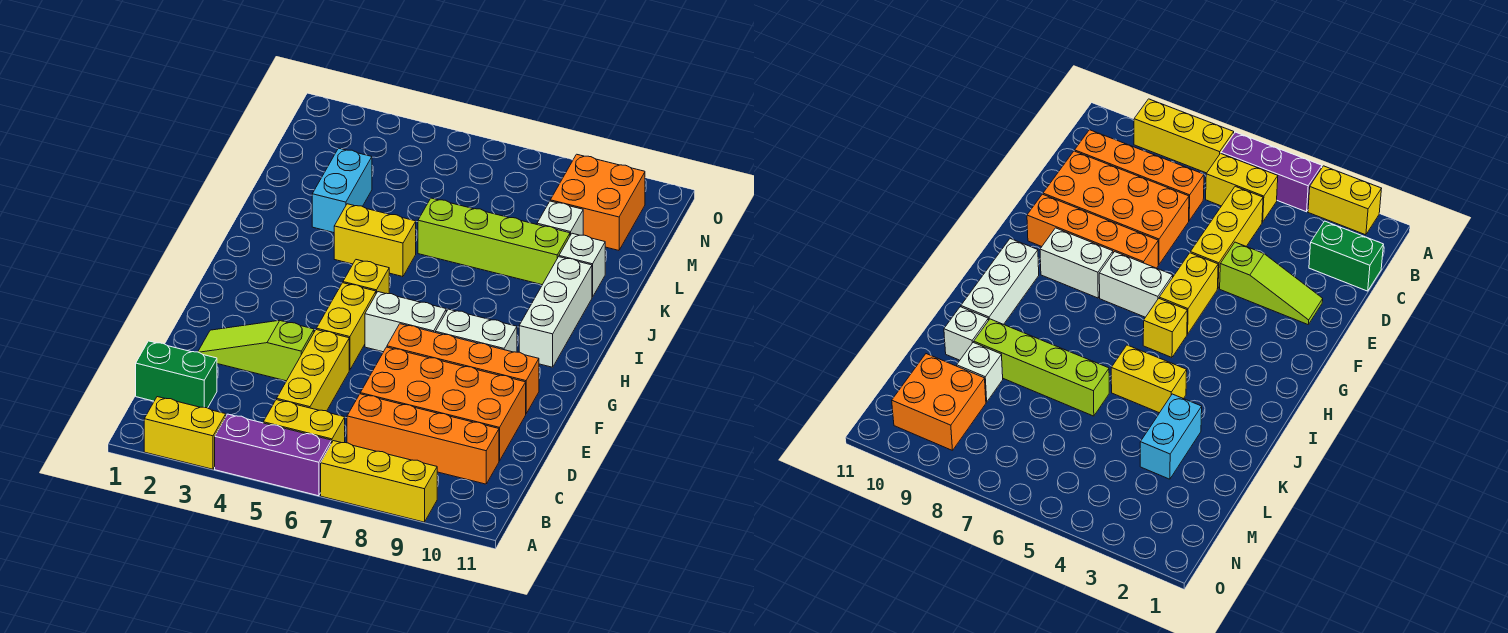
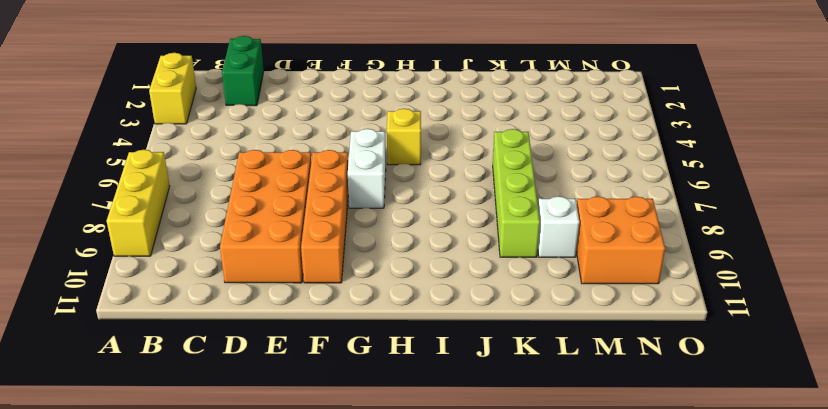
none -> purple 1x3 brick [215,414,331,496]
none -> yellow 1x2 brick [263,400,345,443]
none -> yellow 1x3 brick [277,330,349,411]

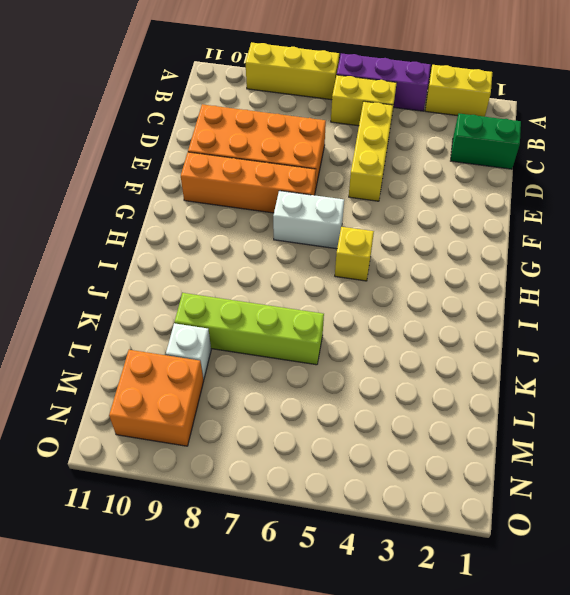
none -> orange 1x4 brick [347,394,499,484]
none -> lime 1x3 slope [198,320,314,381]
none -> yellow 1x2 brick [316,283,376,370]

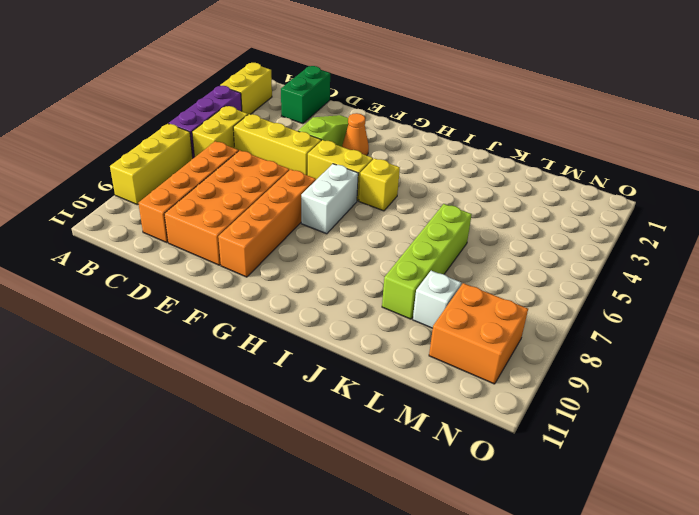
orange 1x1 cone [342,113,369,155] -> none
none -> white 1x2 brick [435,309,517,352]
none -> white 1x3 brick [519,257,592,367]
none -> yellow 1x2 brick [334,204,416,277]

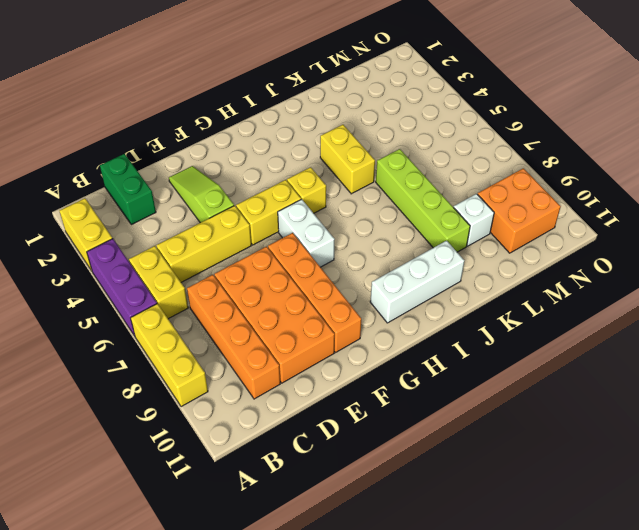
none -> white 1x2 brick [435,309,517,352]
none -> cyan 1x2 brick [312,148,372,233]
none -> white 1x1 brick [559,233,605,297]

